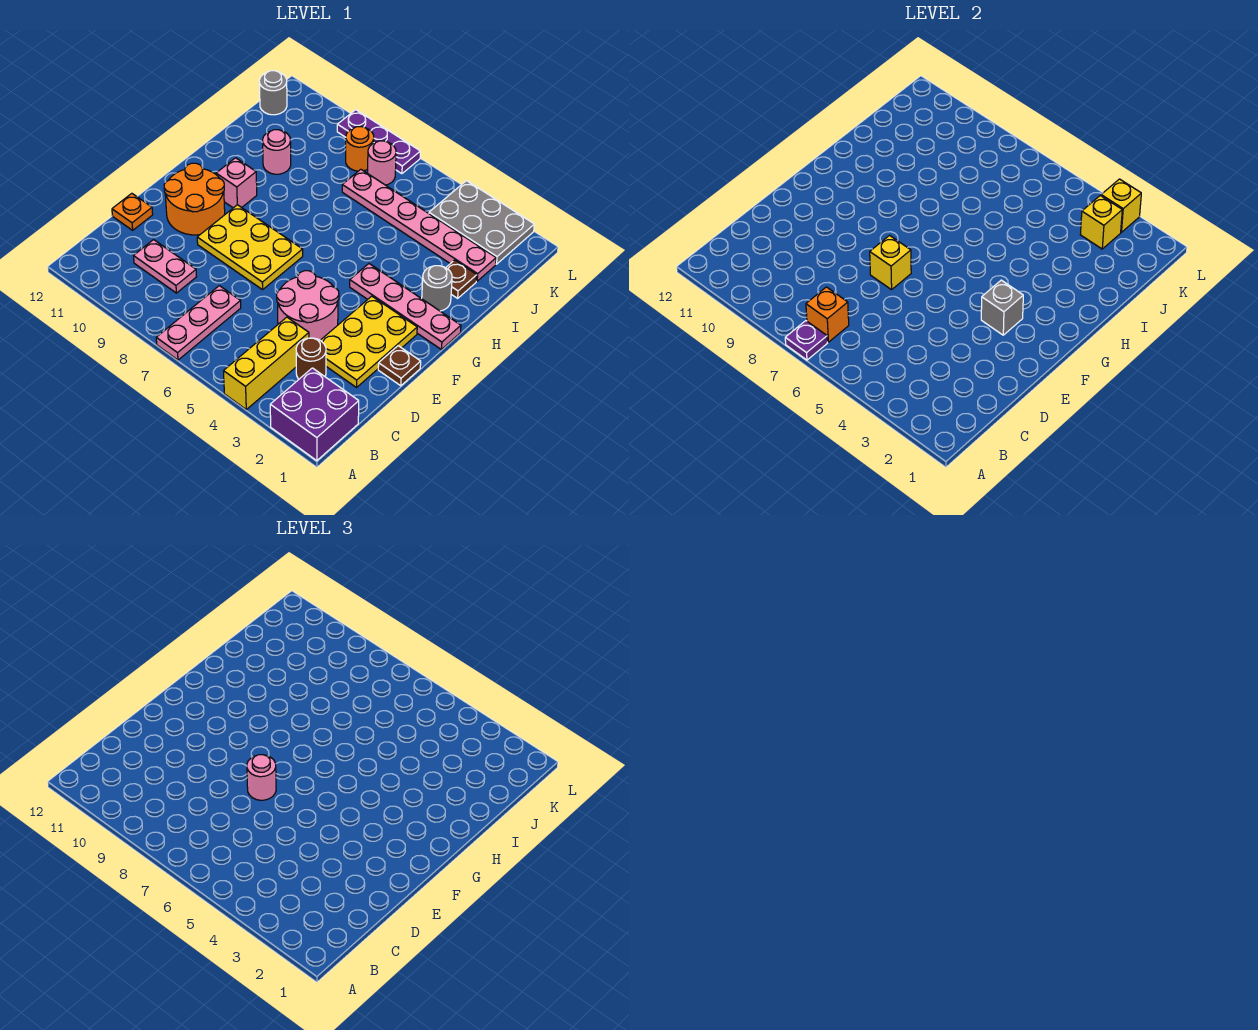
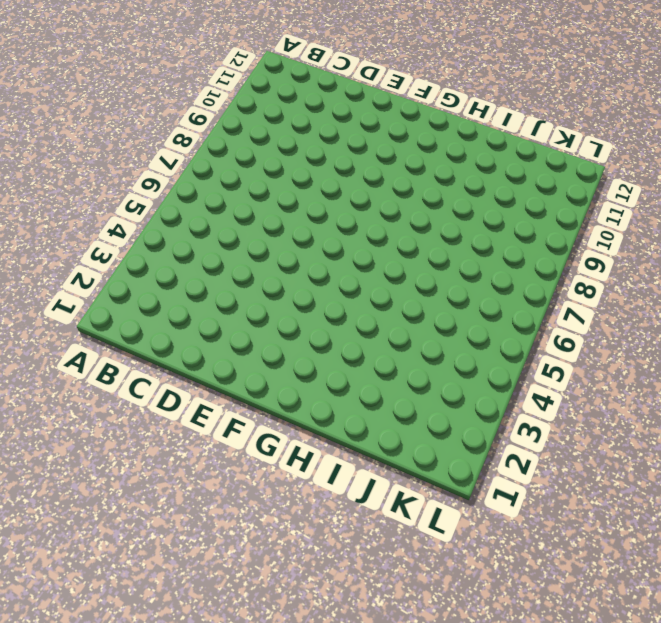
none -> purple 2x2 brick [270,368,359,461]
none -> yellow 1x3 brick [224,317,309,409]
none -> pink 1x3 plate [156,286,241,360]

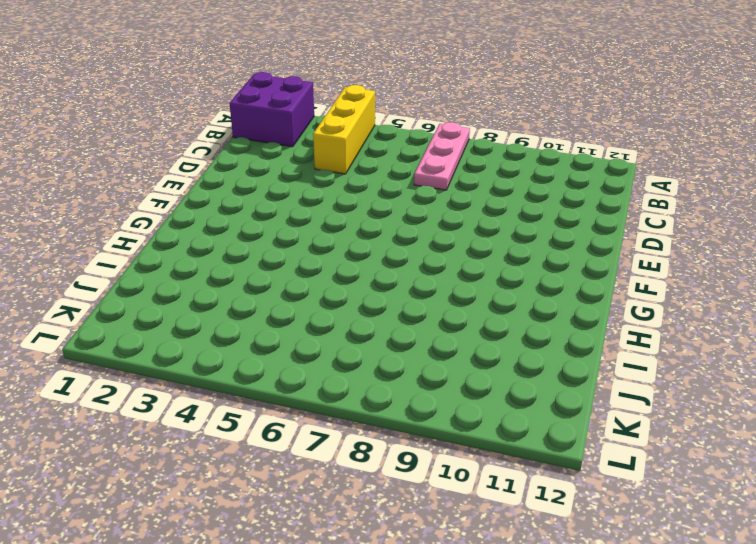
none -> brown 1x1 round brick [296,338,326,379]
none -> pink 1x2 plate [134,240,197,293]
none -> yellow 2x3 plate [320,296,417,387]

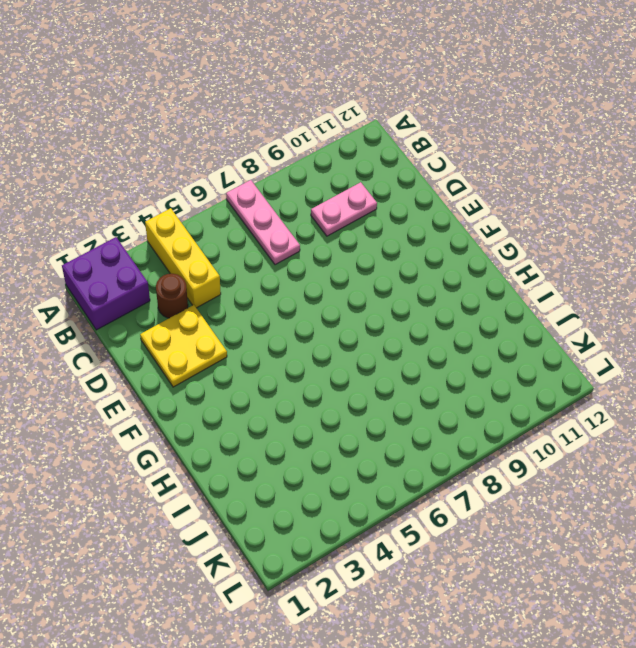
yellow 2x2 plate [140,305,227,387] -> yellow 2x3 plate [320,296,417,387]
none -> pink 2x2 round brick [277,271,339,340]
none -> orange 1x1 plate [112,193,153,230]
none -> brown 1x1 plate [378,346,421,386]

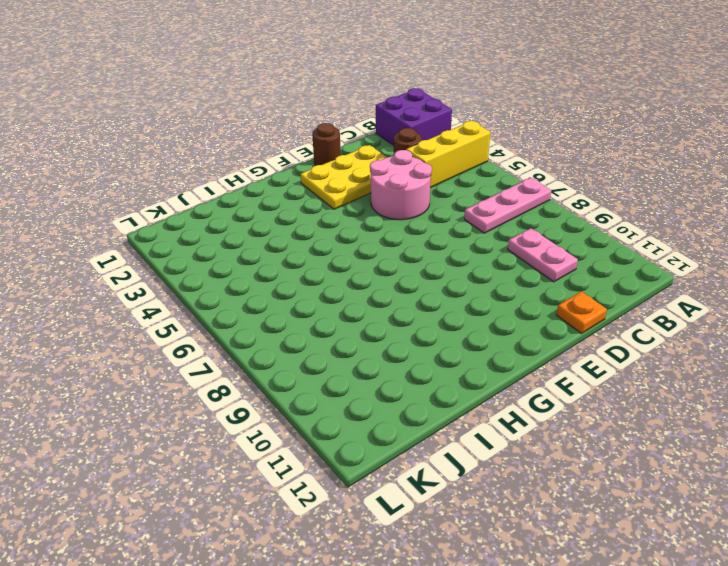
brown 1x1 round brick [312,123,341,166] -> brown 1x1 plate [378,346,421,386]
none -> yellow 2x3 plate [197,205,303,290]
none -> orange 2x2 round brick [164,163,225,235]
none -> pink 1x4 plate [350,264,461,350]

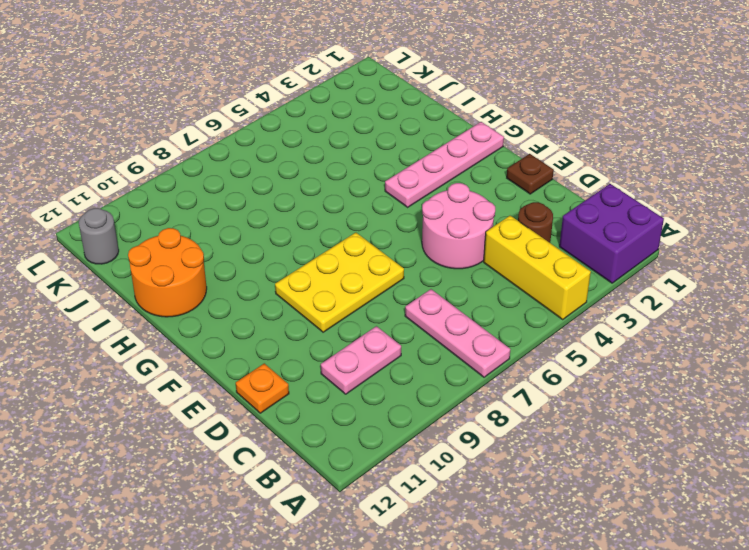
orange 2x2 round brick [128,228,207,317] -> orange 2x2 round brick moved to [164,163,225,235]
none -> yellow 2x3 plate [320,296,417,387]
none -> pink 1x1 brick [216,158,257,208]
none -> grey 1x1 round brick [422,266,452,311]

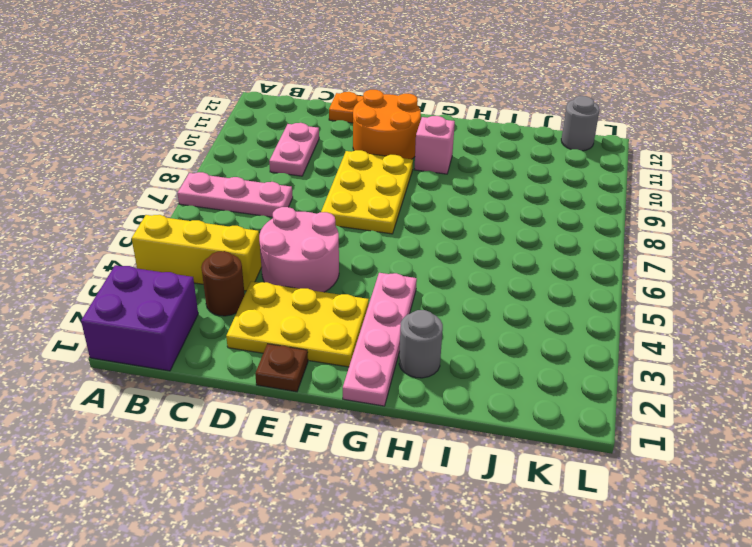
none -> brown 1x1 plate [446,260,477,298]
none -> pink 1x1 round brick [263,130,291,174]
none -> pink 1x6 plate [342,169,496,281]

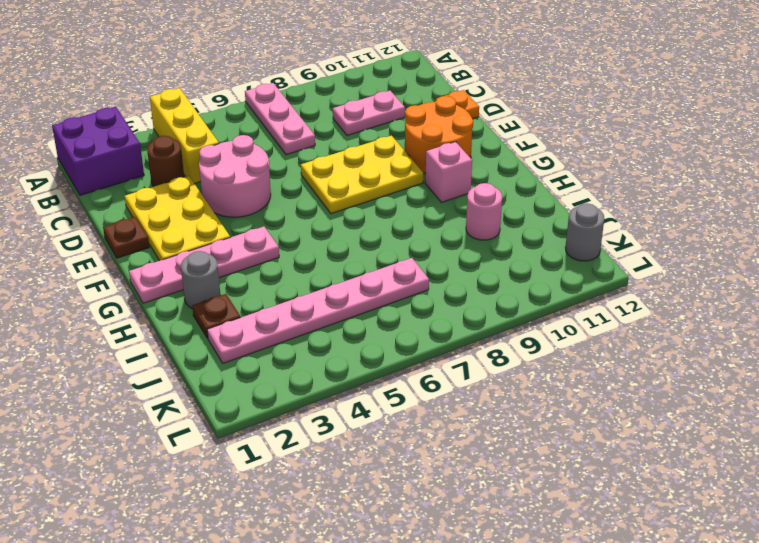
none -> grey 2x3 plate [429,181,534,264]
none -> pink 1x1 round brick [368,141,396,185]
none -> orange 1x1 round brick [346,127,374,171]

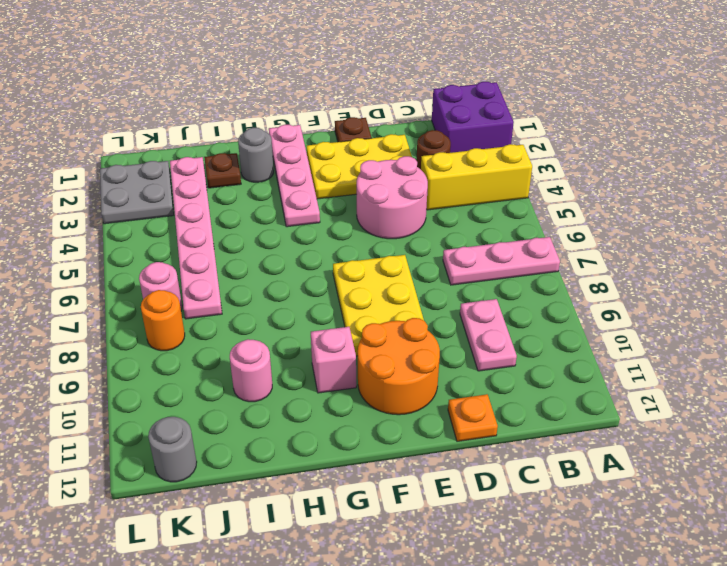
grey 2x2 plate [100,161,174,224] -> grey 2x3 plate [429,181,534,264]
none -> purple 1x3 plate [337,110,420,174]
none -> purple 1x1 plate [785,321,827,360]
none -> orange 1x1 brick [806,287,849,342]

